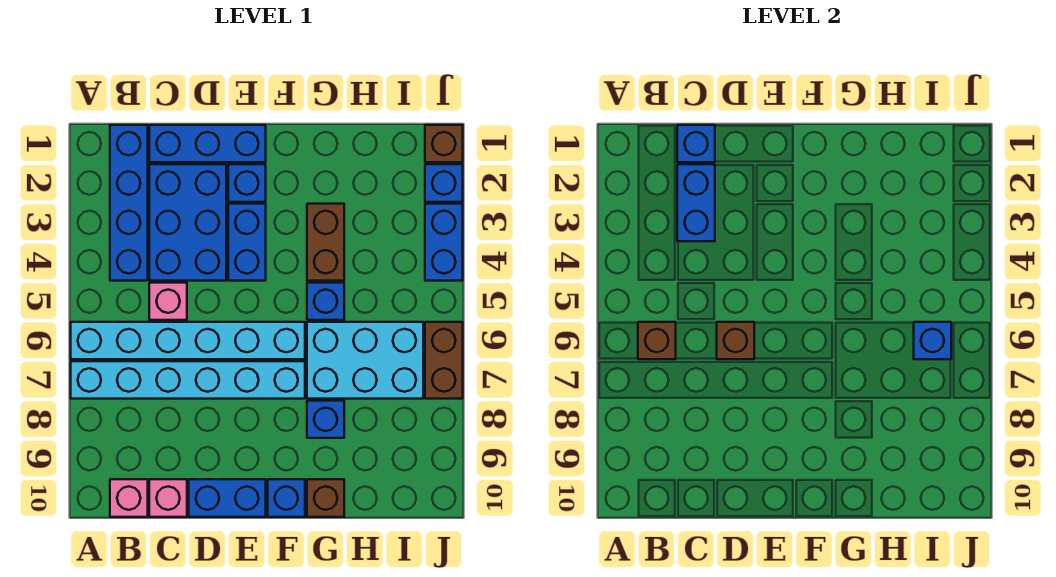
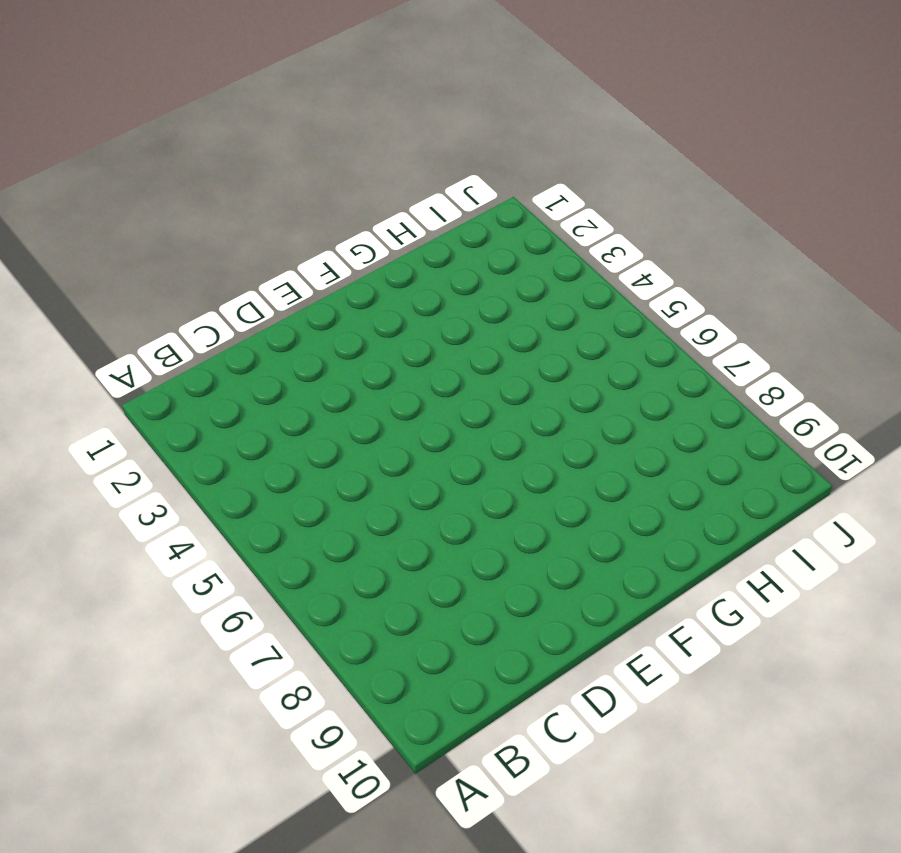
none -> cyan 1x6 brick [71,322,305,359]
none -> cyan 1x6 brick [71,361,305,399]
none -> blue 1x4 brick [110,125,148,281]

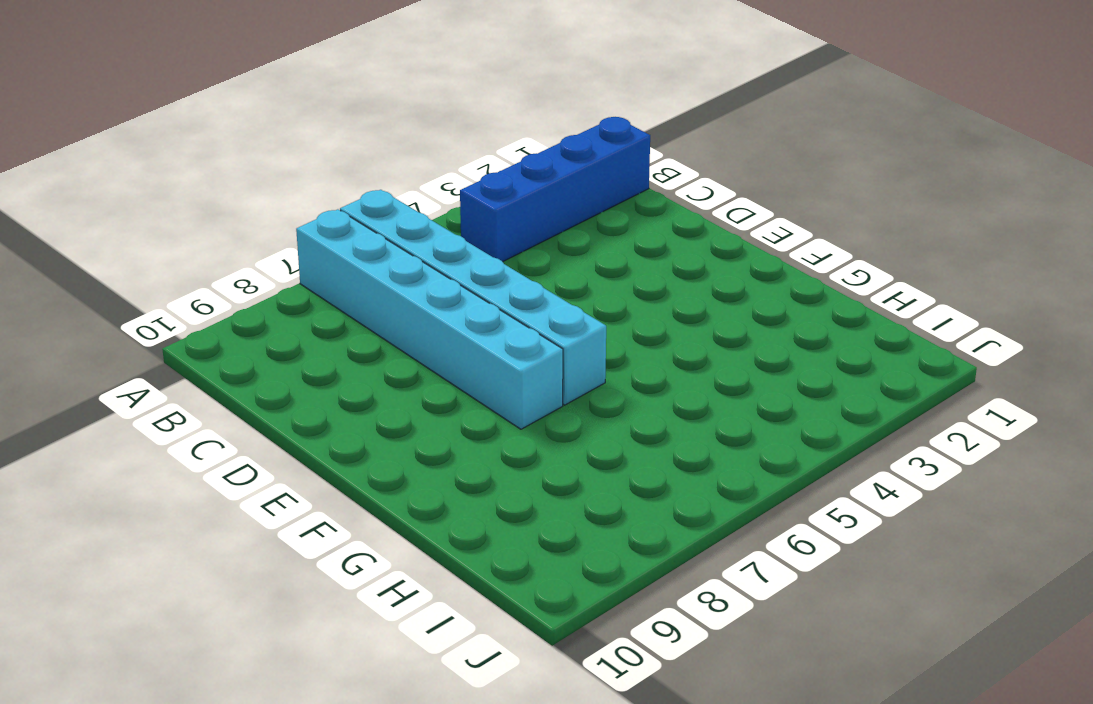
none -> pink 1x1 brick [110,479,148,517]
none -> blue 1x3 brick [149,125,266,162]
none -> blue 2x3 brick [149,164,226,281]

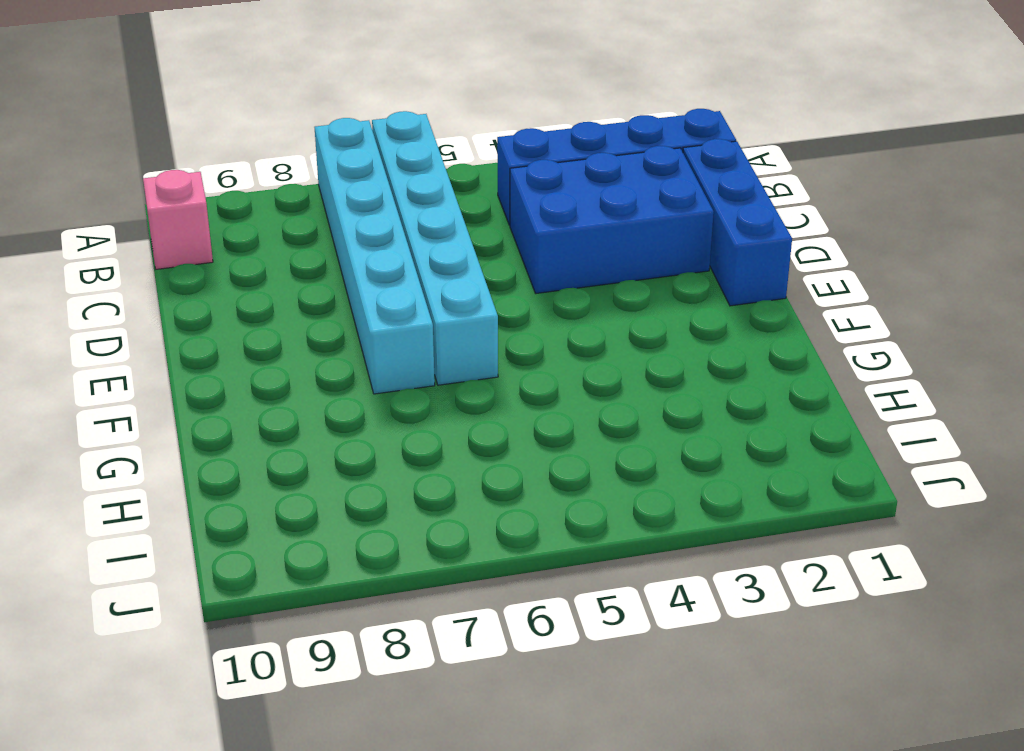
none -> pink 1x1 brick [149,283,187,320]
none -> pink 1x1 brick [149,479,187,517]
none -> blue 1x2 brick [189,479,266,517]

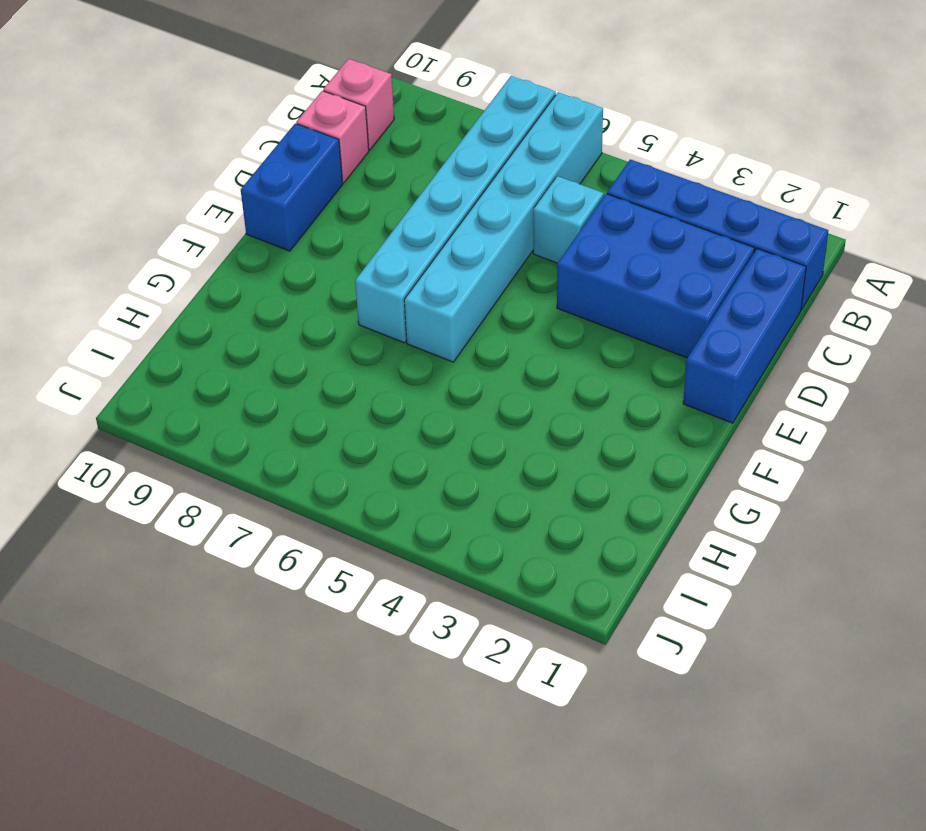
cyan 1x1 brick [533,176,604,263] -> pink 1x1 brick [149,283,187,320]
none -> blue 1x1 brick [228,164,266,202]
none -> blue 1x2 brick [228,204,266,281]
none -> blue 1x1 brick [268,479,305,517]

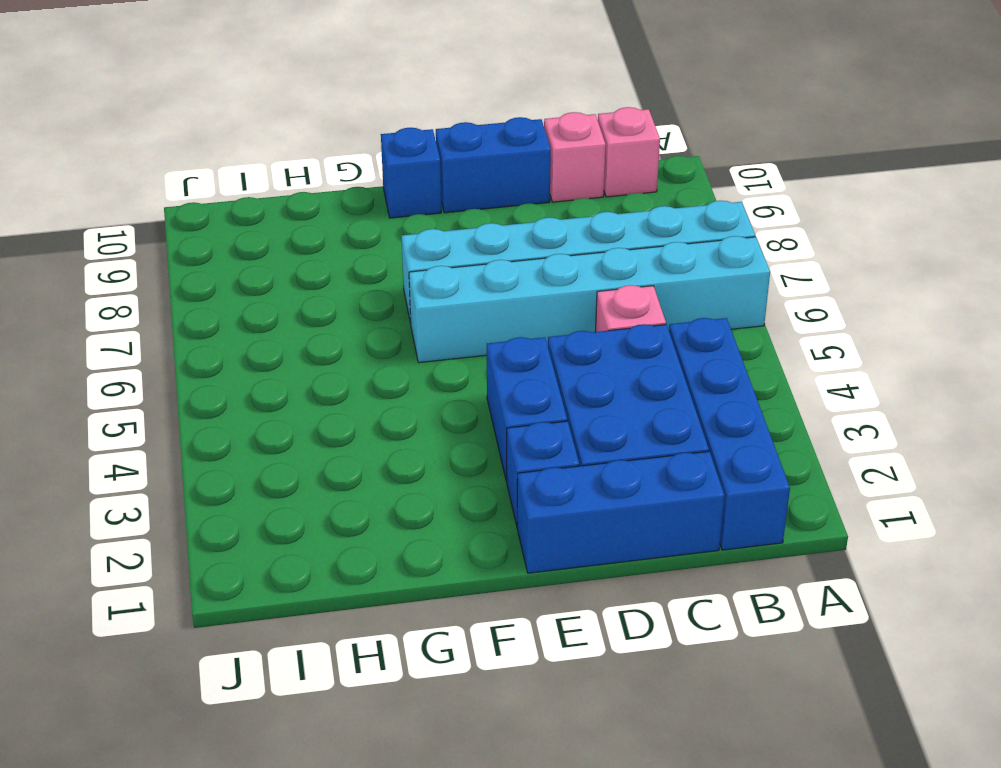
none -> brown 1x2 brick [307,204,344,281]
none -> blue 1x1 brick [307,283,344,320]
none -> cyan 2x3 brick [307,322,423,399]

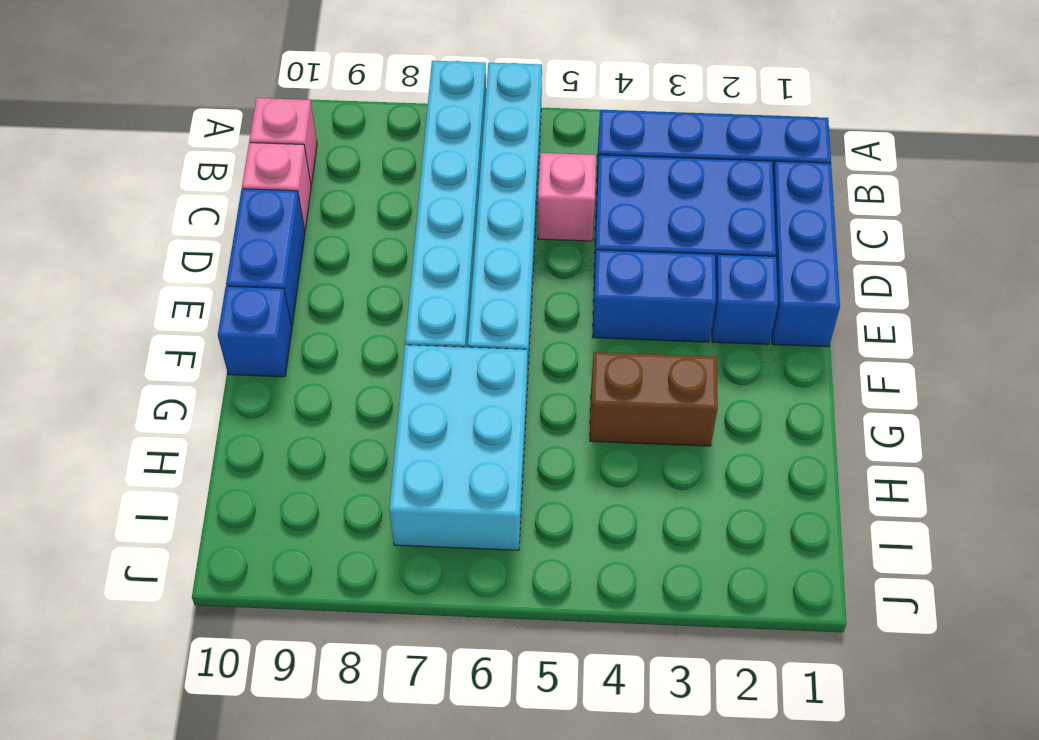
none -> blue 1x1 brick [307,283,344,320]
none -> blue 1x1 brick [307,401,344,438]
none -> brown 1x1 brick [307,479,344,517]

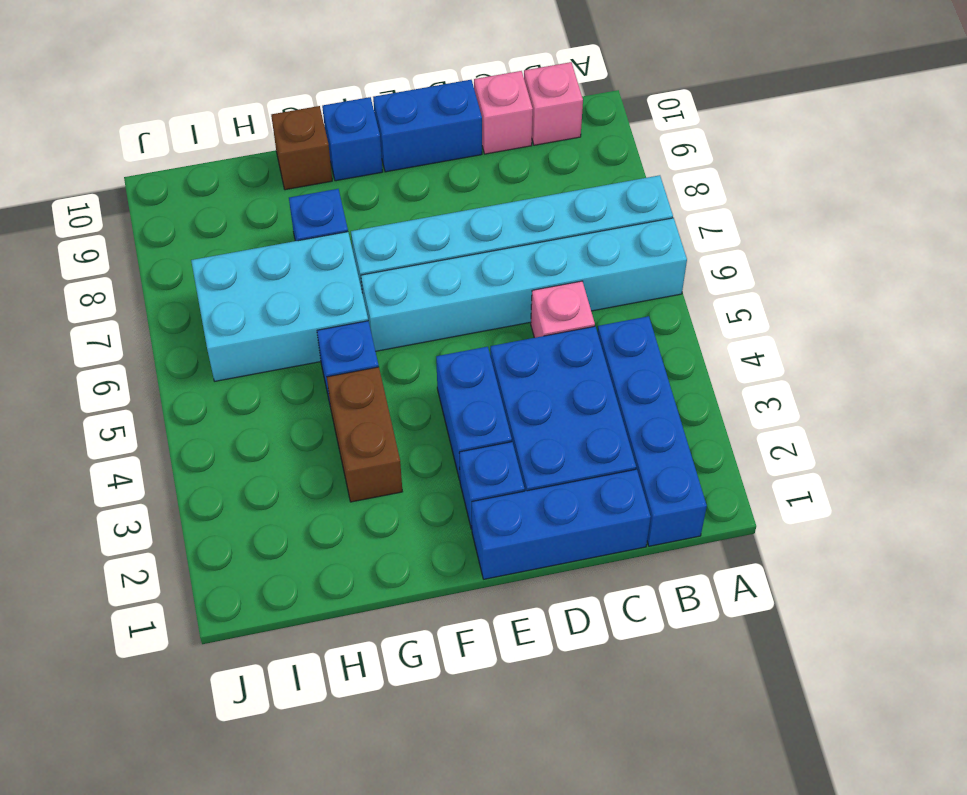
none -> brown 1x1 brick [425,125,463,162]
none -> blue 1x1 brick [425,164,463,202]
none -> blue 1x2 brick [425,204,463,281]

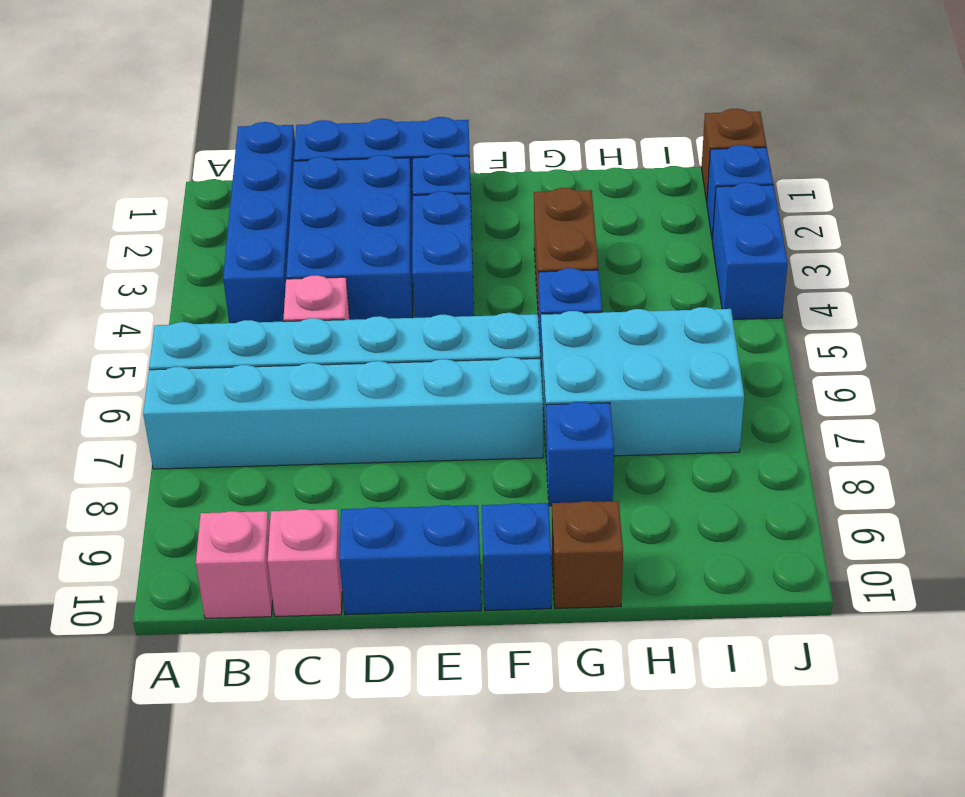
none -> brown 1x2 brick [425,322,463,399]
none -> brown 1x1 brick [638,322,676,359]
none -> blue 1x1 brick [677,125,715,162]

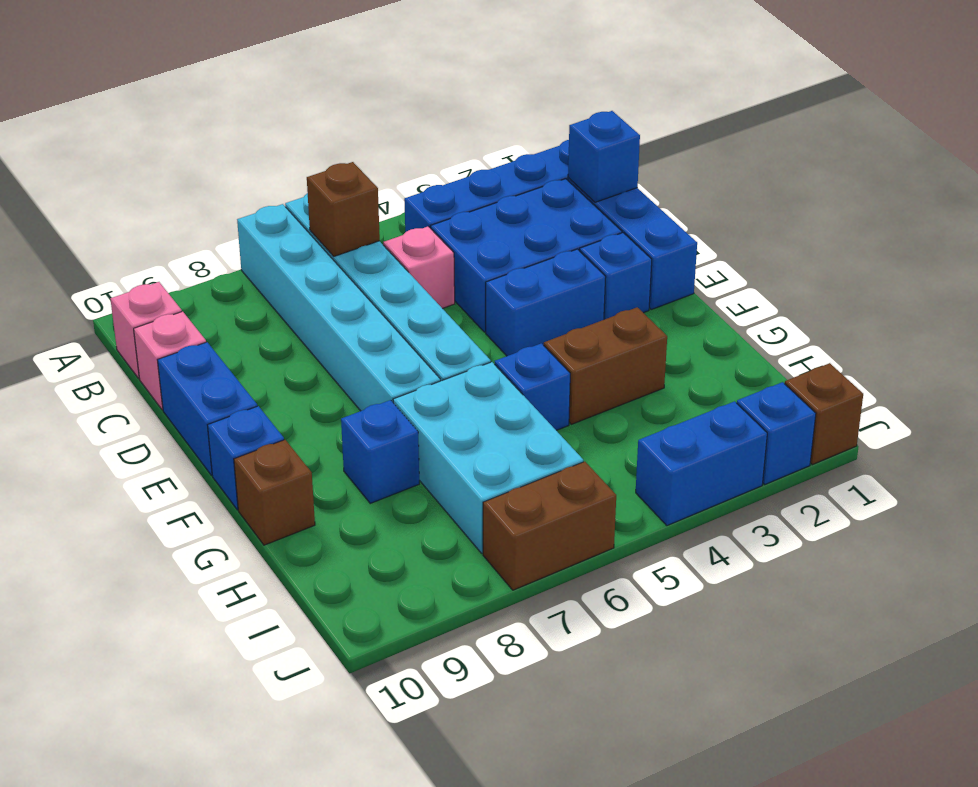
none -> blue 1x2 brick [677,164,715,241]
none -> brown 1x1 brick [717,322,754,359]
none -> blue 1x1 brick [914,322,951,359]

